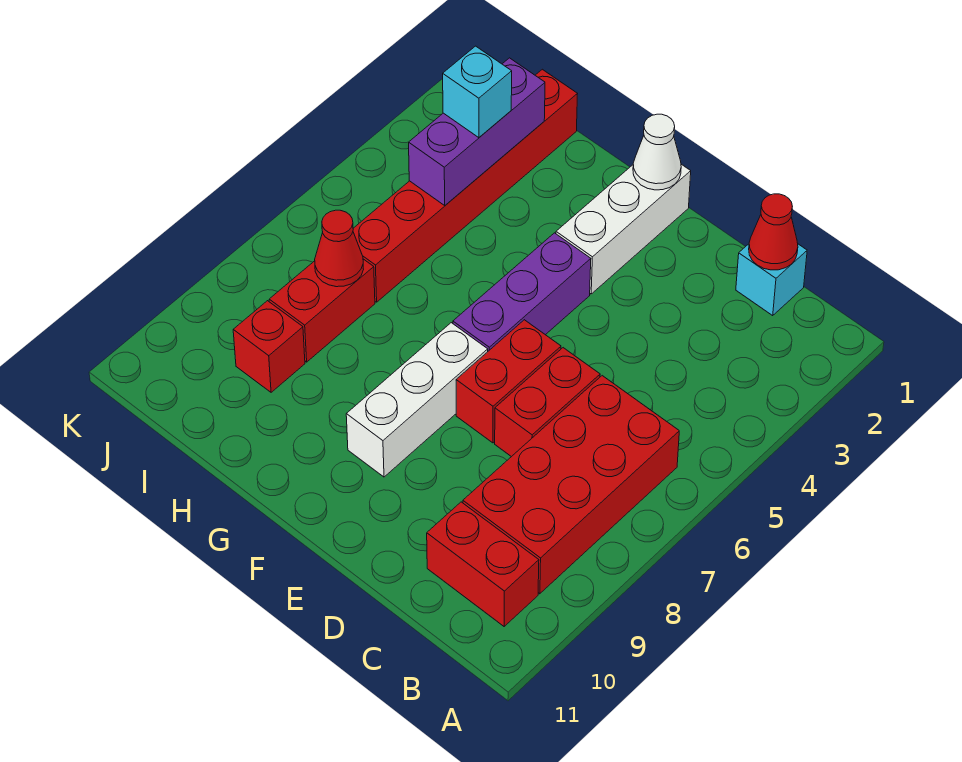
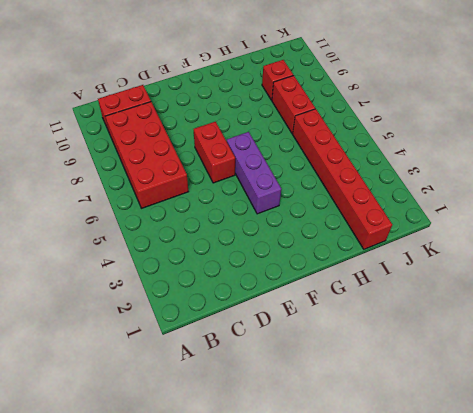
none -> cyan 1x1 brick [736,244,807,315]
none -> red 1x2 brick [495,348,600,457]
none -> white 1x3 brick [556,164,691,294]

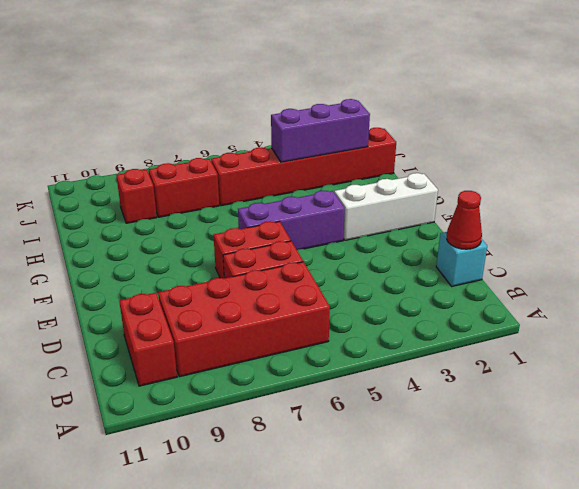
none -> white 1x3 brick [346,323,488,477]
none -> white 1x1 cone [633,114,681,190]
none -> red 1x1 cone [315,210,364,287]

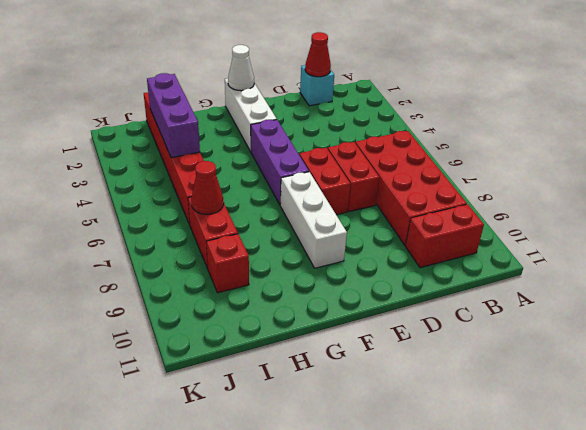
none -> cyan 1x1 brick [443,46,512,138]

